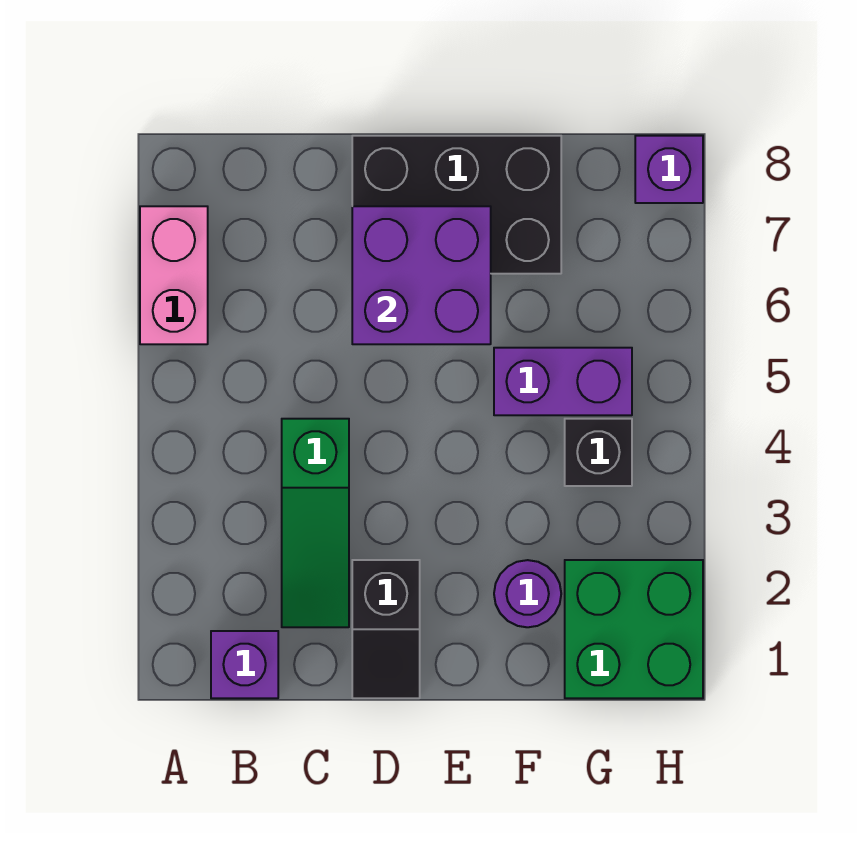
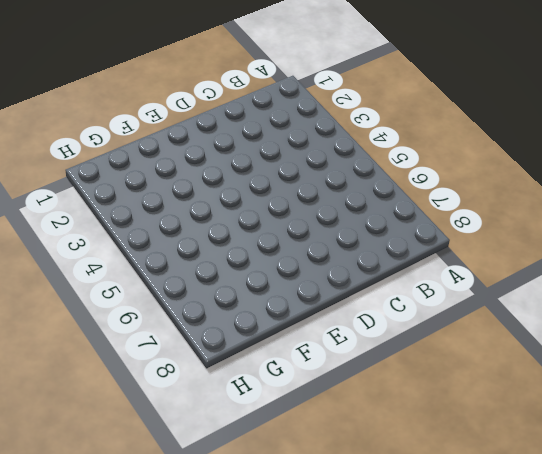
none -> pink 1x2 brick [140,206,208,344]
none -> purple 1x1 brick [211,631,278,698]

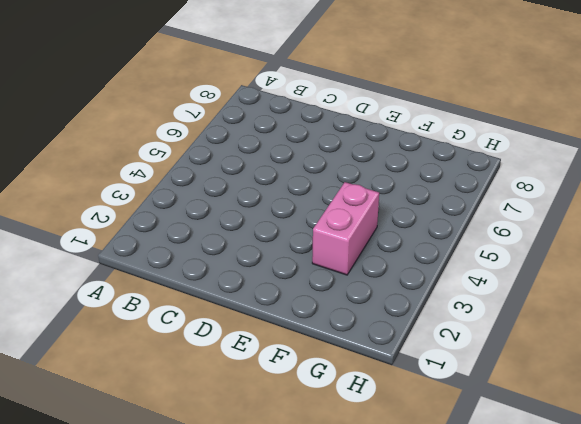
pink 1x2 brick [312,182,379,275] -> pink 1x2 brick moved to [140,206,208,344]
none -> purple 1x1 brick [211,631,278,698]
none -> green 1x3 slope [282,419,349,627]

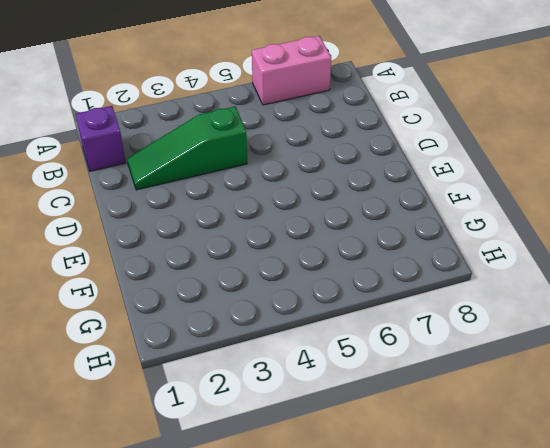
none -> black 1x2 slope [352,560,420,698]
none -> black 2x3 brick [352,136,561,274]

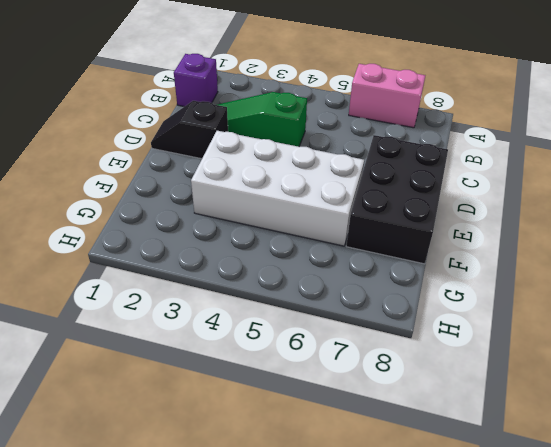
white 2x4 brick [191,131,364,246] -> purple 1x2 brick [494,348,632,415]
none -> purple 1x1 round brick [494,560,561,627]
none -> green 2x2 brick [565,560,703,698]

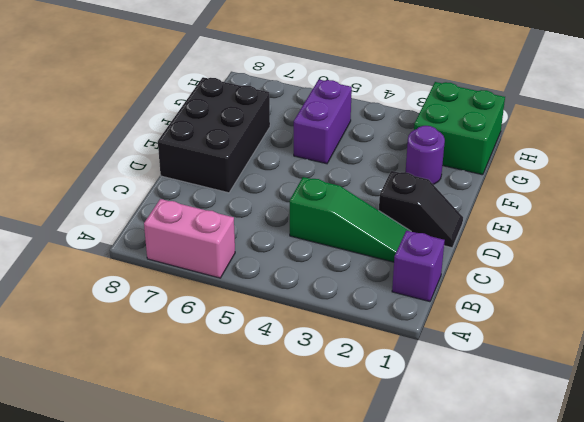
none -> black 1x1 brick [565,419,632,486]
none -> purple 1x1 brick [635,136,703,203]

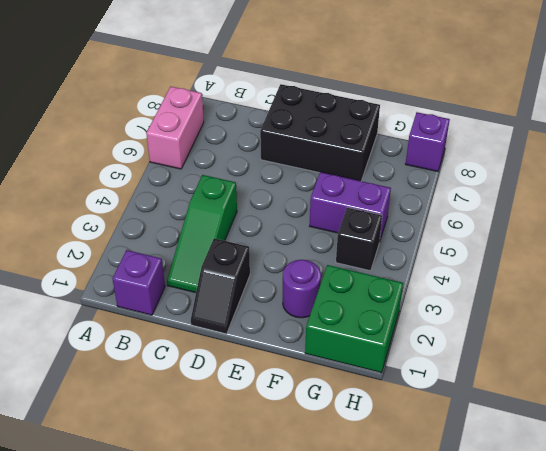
none -> purple 2x2 brick [352,206,491,344]

